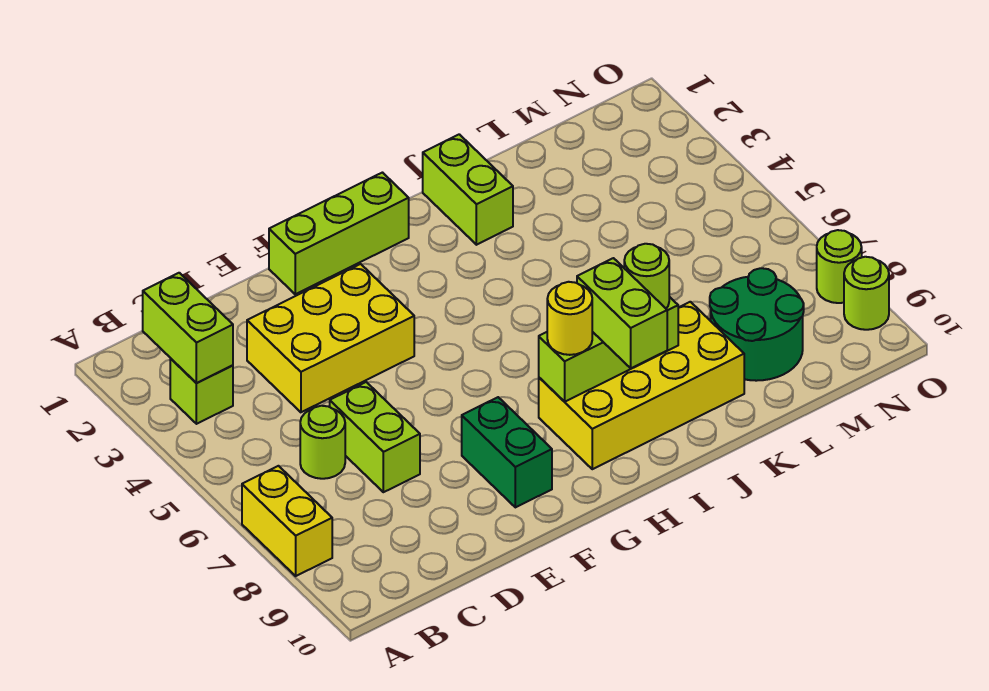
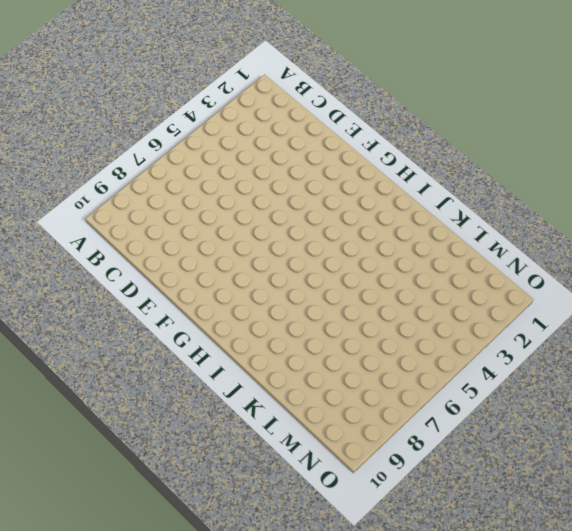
none -> yellow 1x2 brick [242,466,332,576]
none -> lime 1x1 brick [170,358,233,424]
none -> lime 1x1 round brick [300,406,345,479]

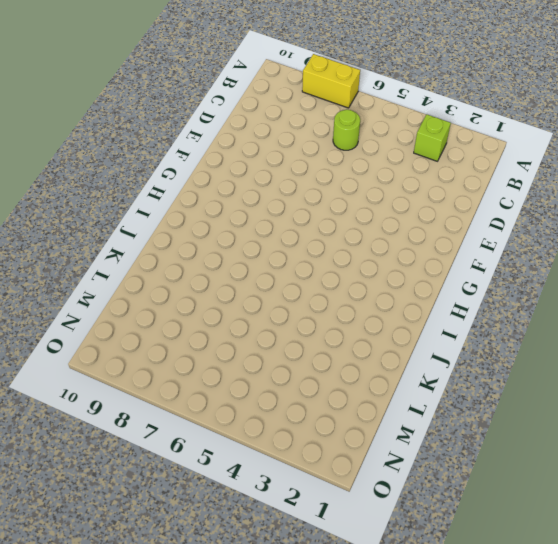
none -> yellow 2x3 brick [247,264,414,412]
none -> lime 1x2 brick [330,382,420,492]
none -> lime 1x3 brick [269,173,409,294]

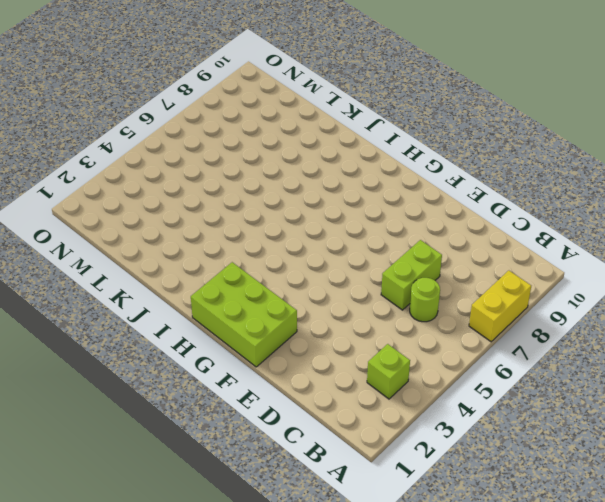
lime 2x3 brick [191,262,297,367] -> lime 1x3 brick [269,173,409,294]
none -> yellow 2x3 brick [247,264,414,412]
none -> green 1x2 brick [462,397,552,507]
none -> yellow 2x4 brick [539,302,744,469]

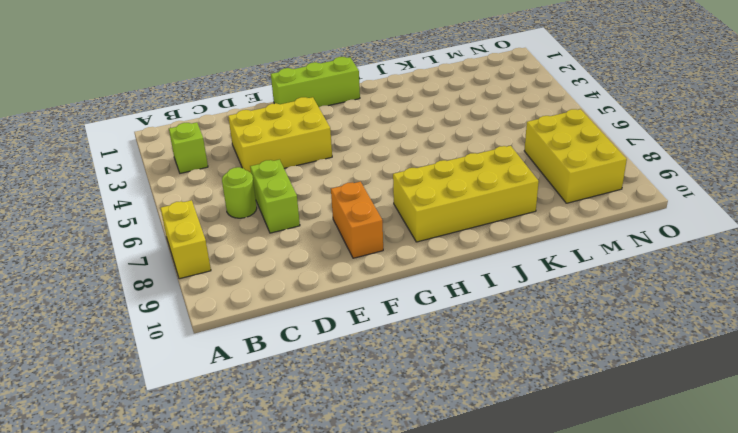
orange 1x2 brick [331,182,383,258] -> green 1x2 brick [462,397,552,507]
yellow 2x3 brick [524,109,627,203] -> green 2x2 round brick [710,268,804,381]
none -> lime 1x2 brick [423,134,513,245]
none -> lime 1x1 round brick [817,230,862,303]
none -> lime 1x1 round brick [844,257,889,330]

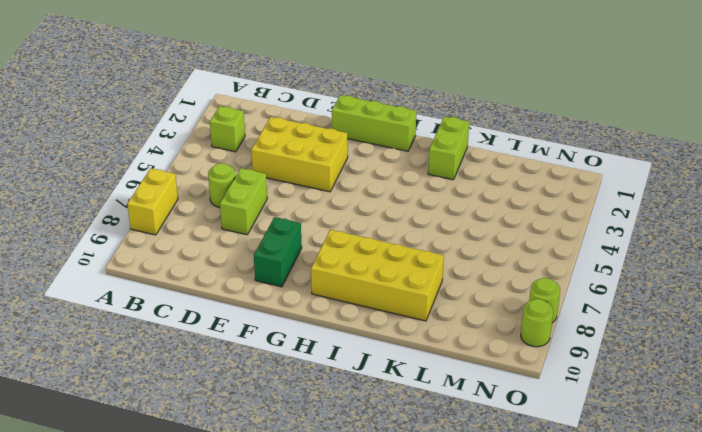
none -> green 2x2 round brick [710,268,804,381]
none -> lime 1x2 brick [143,273,233,383]
none -> lime 1x3 brick [539,297,678,402]

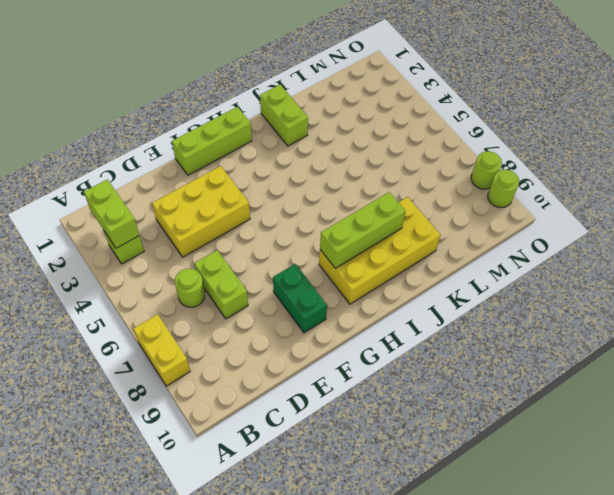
none -> green 2x2 round brick [710,268,804,381]
none -> yellow 1x1 round brick [547,282,592,355]
none -> lime 1x2 brick [577,258,667,368]

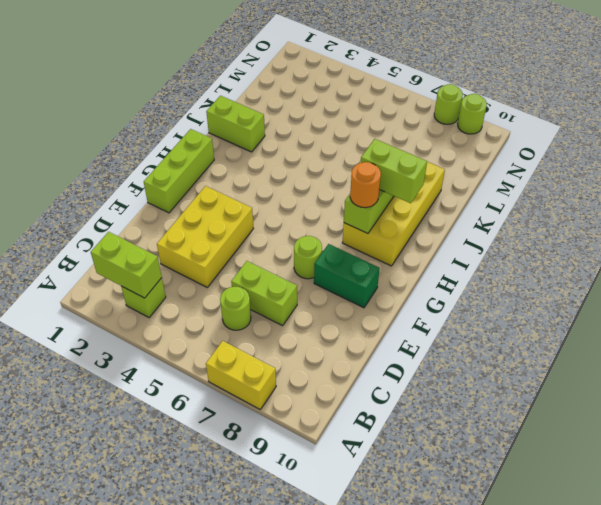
lime 1x1 round brick [294,236,322,279] -> lime 1x1 round brick moved to [624,244,669,308]
orange 1x1 round brick [350,162,381,208] -> yellow 1x1 round brick [547,282,592,355]
none -> green 2x2 round brick [710,268,804,381]

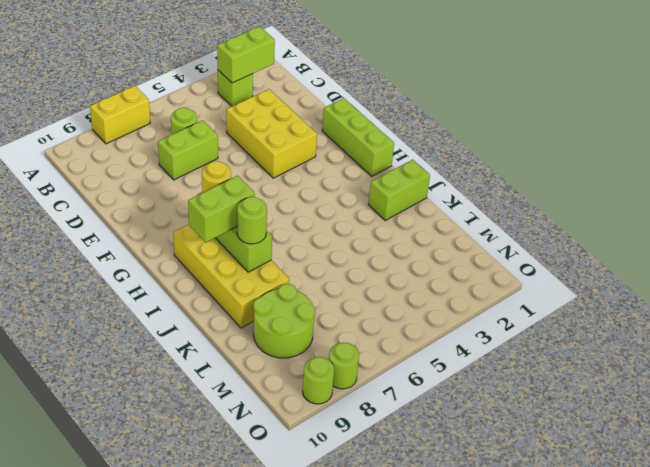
lime 2x2 round brick [253,284,315,358] -> green 2x2 round brick [710,268,804,381]
none -> green 1x2 brick [462,397,552,507]

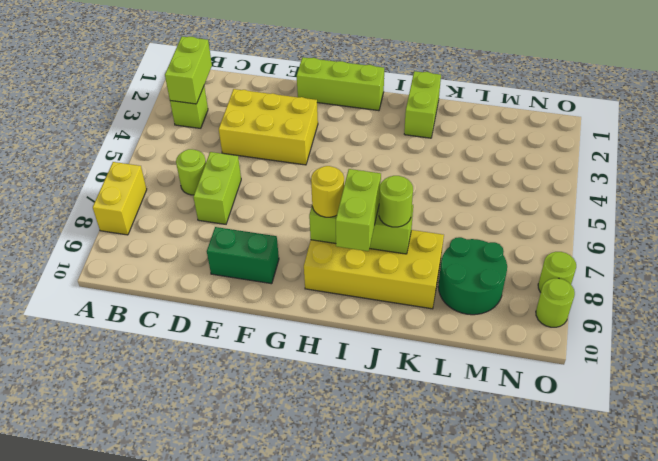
green 1x2 brick [207,227,279,284] -> green 1x2 brick turned to [462,397,552,507]

